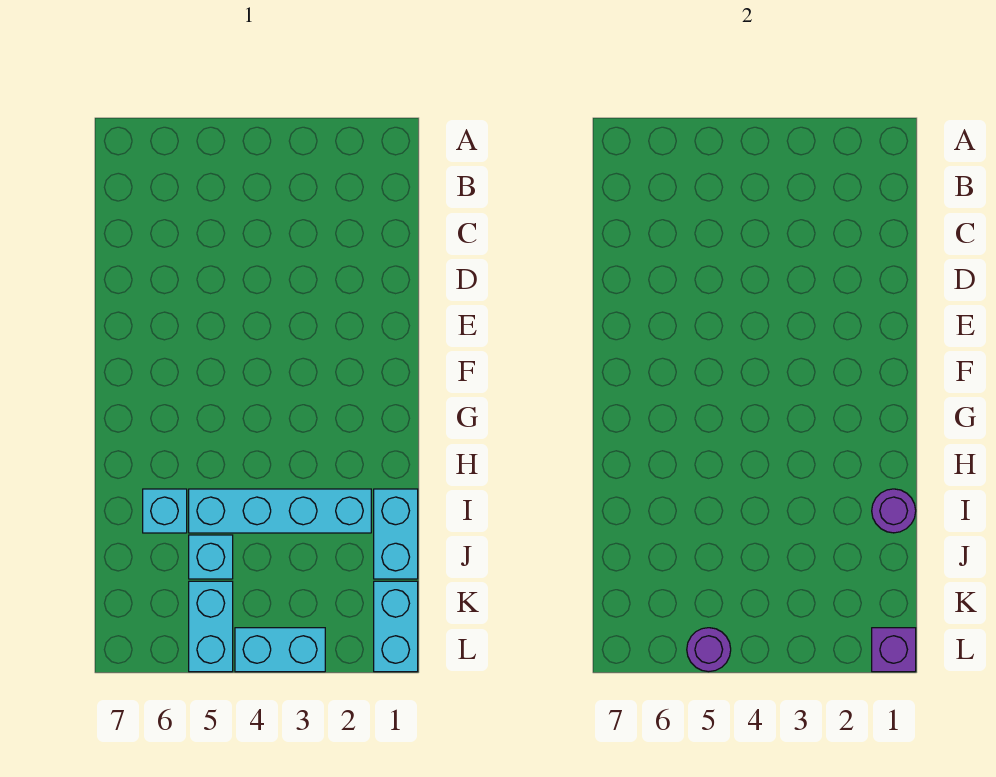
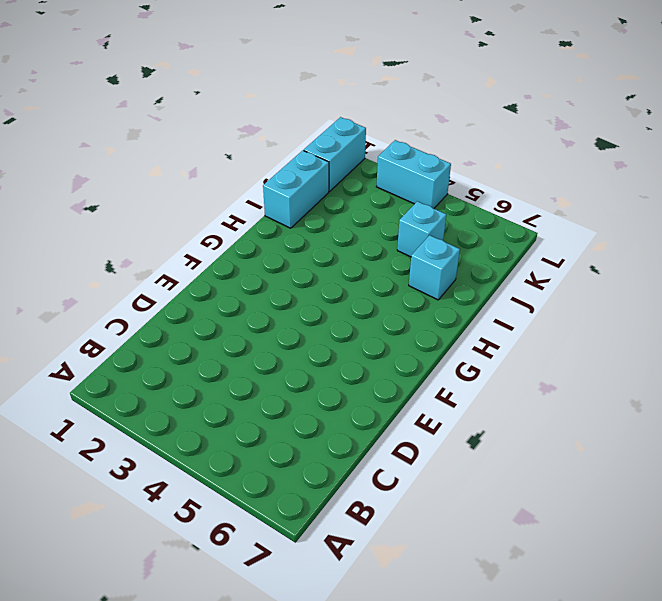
none -> cyan 1x4 brick [189,489,371,533]
none -> cyan 1x2 brick [189,581,233,672]

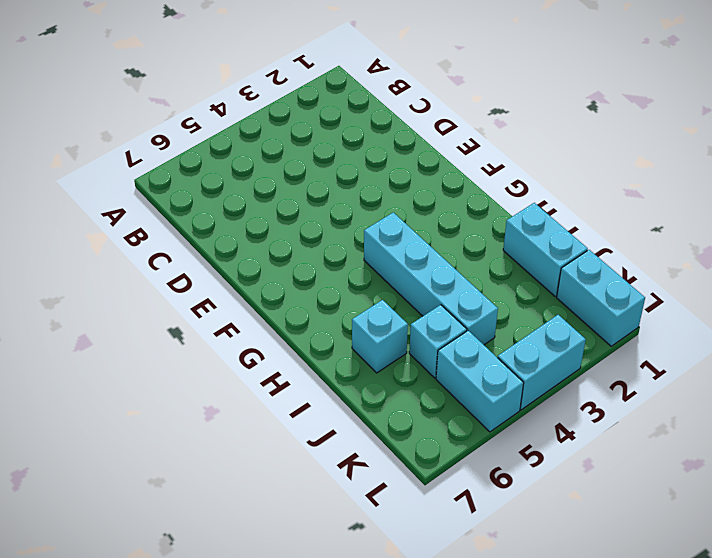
cyan 1x4 brick [364,212,498,345] -> cyan 1x4 brick turned to [189,489,371,533]
none -> purple 1x1 round brick [872,489,916,533]
none -> purple 1x1 brick [872,628,916,672]

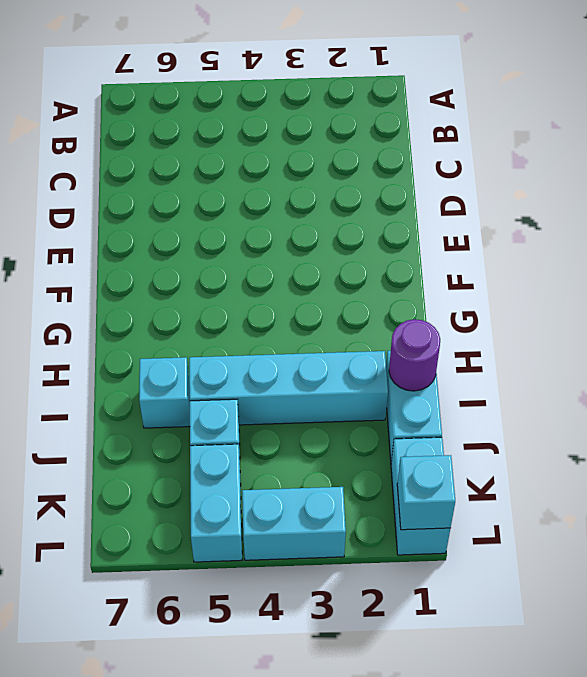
cyan 1x1 brick [397,455,455,530] -> purple 1x1 brick [872,628,916,672]
none -> purple 1x1 round brick [687,628,731,672]

